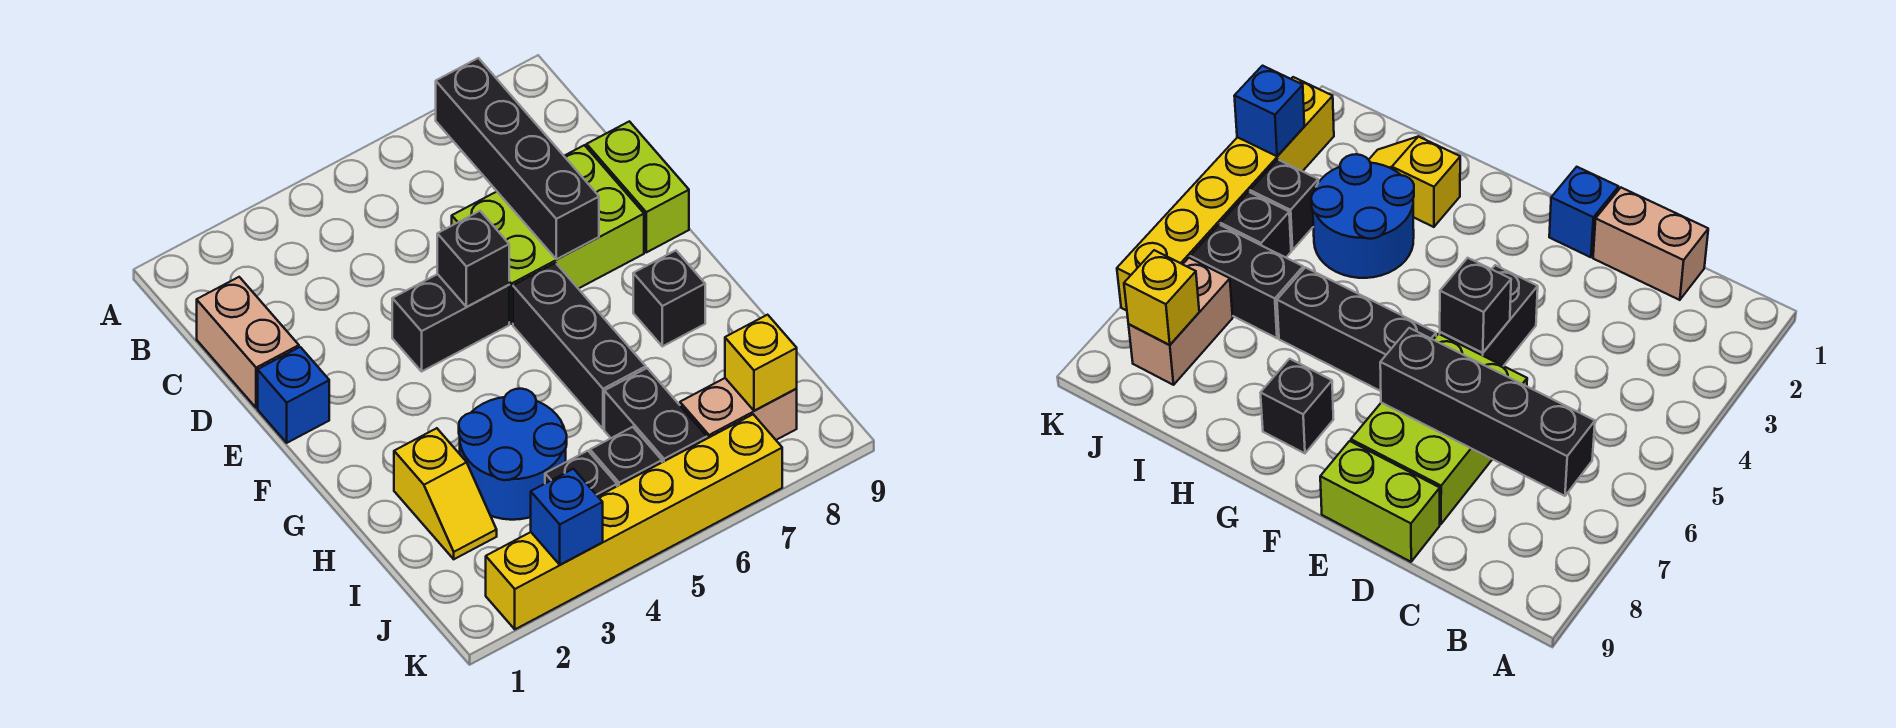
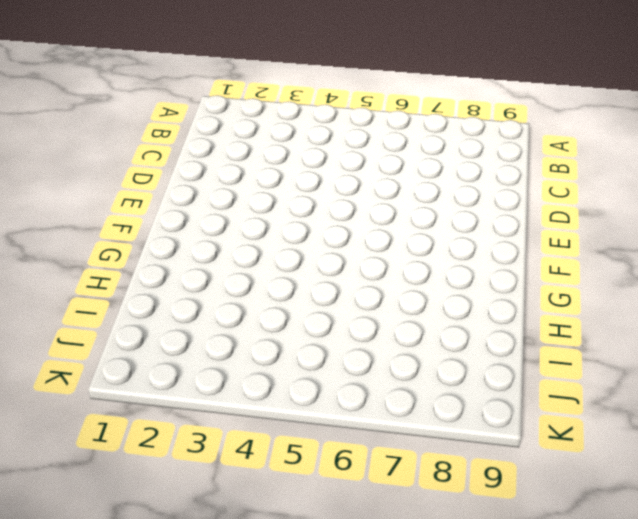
none -> tan 1x2 brick [197,277,299,408]
none -> lime 2x3 brick [452,145,644,324]
none -> lime 1x2 brick [587,121,689,252]

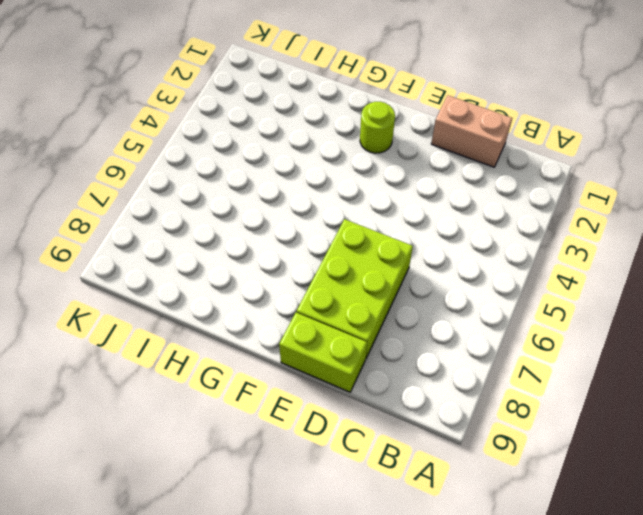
lime 1x1 round brick [360,102,395,153] -> none
none -> blue 1x1 brick [258,347,329,443]
none -> black 1x2 brick [392,274,509,371]
none -> black 1x3 brick [513,263,646,429]

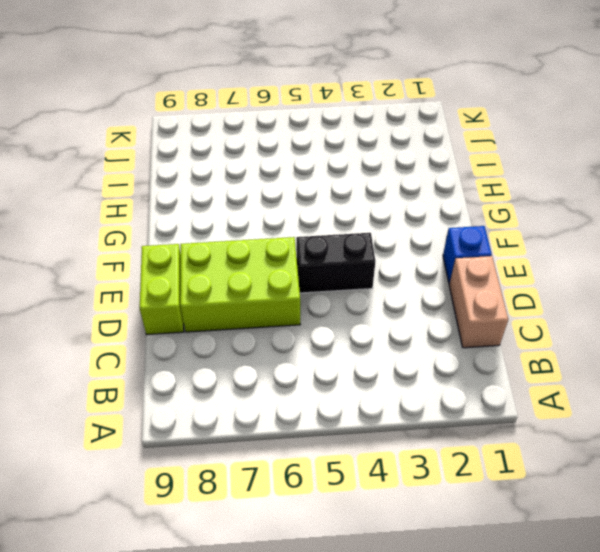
none -> black 1x3 brick [513,263,646,429]
none -> black 1x1 brick [633,251,705,346]
none -> yellow 1x2 slope [394,428,497,559]

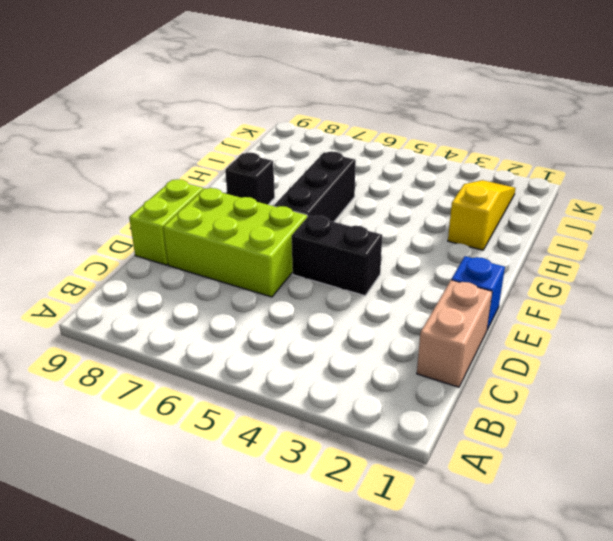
yellow 1x3 slope [448,180,515,250] -> yellow 1x2 slope [394,428,497,559]
none -> blue 2x2 round brick [459,389,567,520]
none -> black 1x2 brick [604,368,707,462]
none -> black 1x1 brick [545,451,617,496]

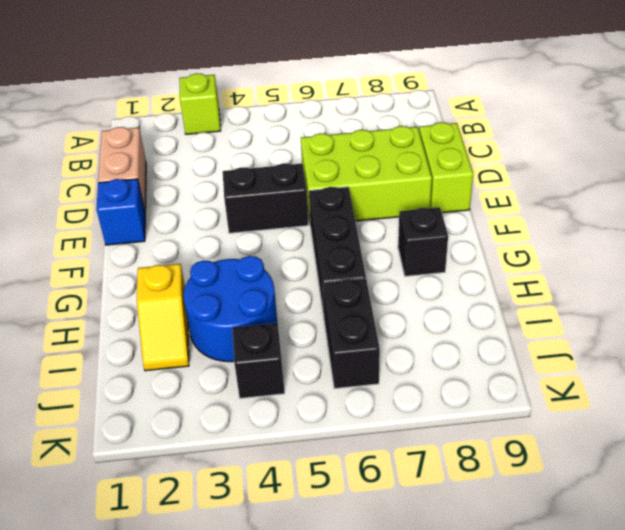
lime 1x1 brick [179,73,221,134] -> none
none -> black 1x1 brick [590,427,662,486]
none -> tan 1x2 brick [680,378,797,440]
none -> yellow 1x6 brick [486,414,782,629]

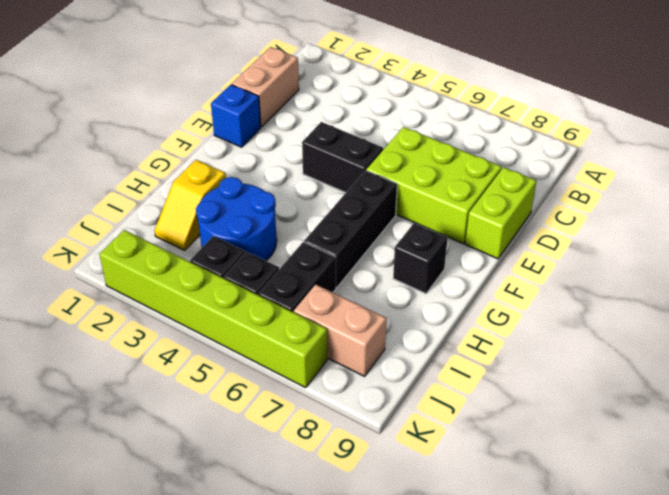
lime 1x6 brick [100,230,327,388] -> yellow 1x6 brick [486,414,782,629]
none -> black 1x4 brick [436,58,599,259]
none -> black 1x1 brick [437,211,509,307]
none -> yellow 1x1 brick [725,315,797,411]

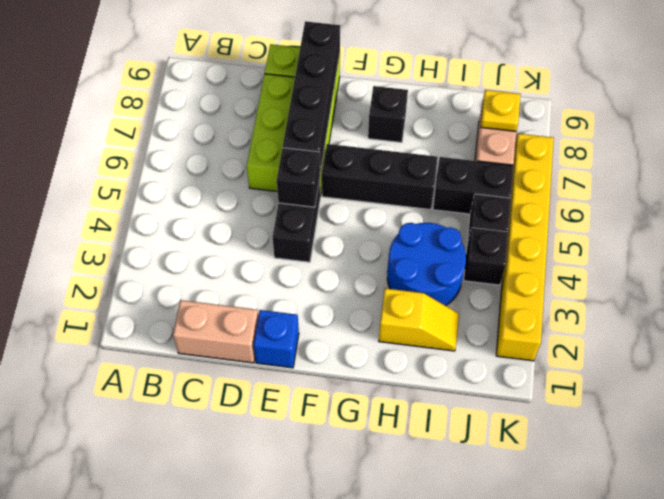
black 1x4 brick [283,21,340,172] -> black 1x4 brick turned to [436,58,599,259]
yellow 1x1 plate [481,90,521,131] -> yellow 1x1 brick [725,315,797,411]
none -> blue 1x1 brick [531,469,603,565]

